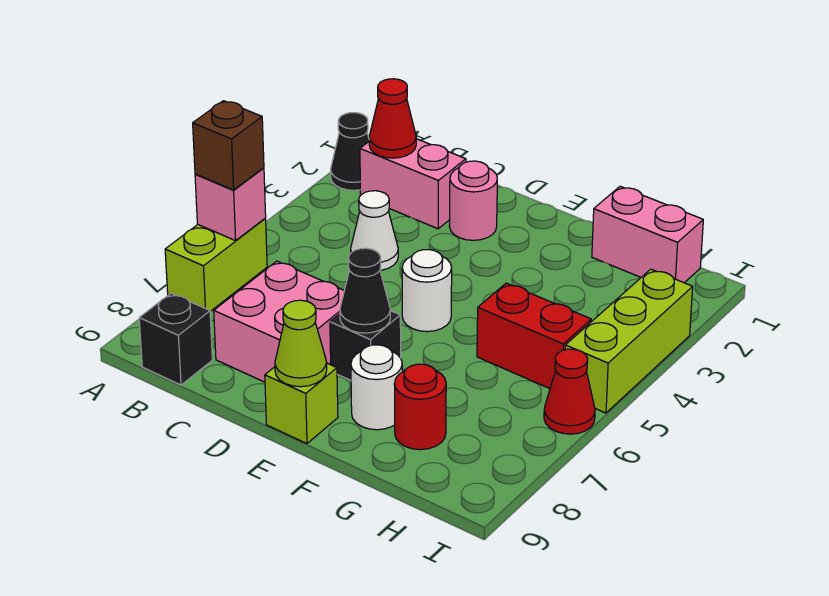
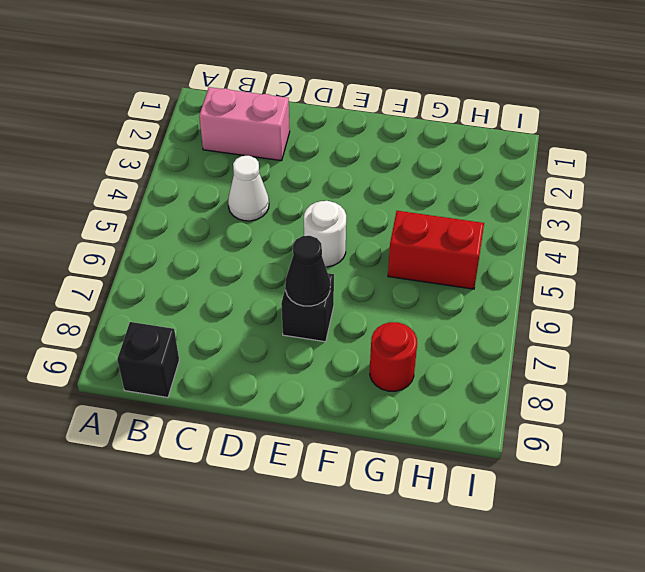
none -> black 1x1 cone [331,113,369,190]
none -> lime 1x2 brick [165,219,267,311]
none -> pink 2x2 brick [214,261,344,382]

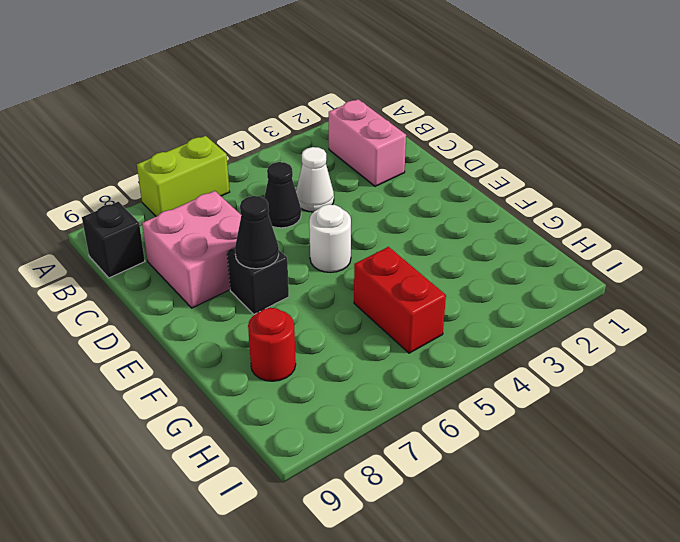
black 1x1 cone [264,162,301,228] -> black 1x1 cone moved to [331,113,369,190]
none -> pink 1x1 round brick [449,161,497,240]
none -> lime 1x1 brick [265,363,338,444]
none -> white 1x1 round brick [351,345,402,430]

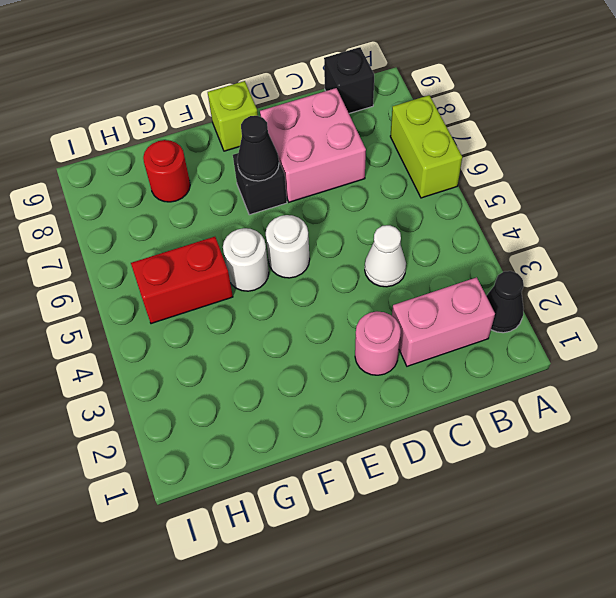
white 1x1 round brick [223,228,269,291] -> white 1x1 round brick moved to [351,345,402,430]
none -> pink 1x2 brick [592,186,703,283]
none -> lime 1x3 brick [565,269,693,413]
none -> red 1x1 cone [544,349,595,434]

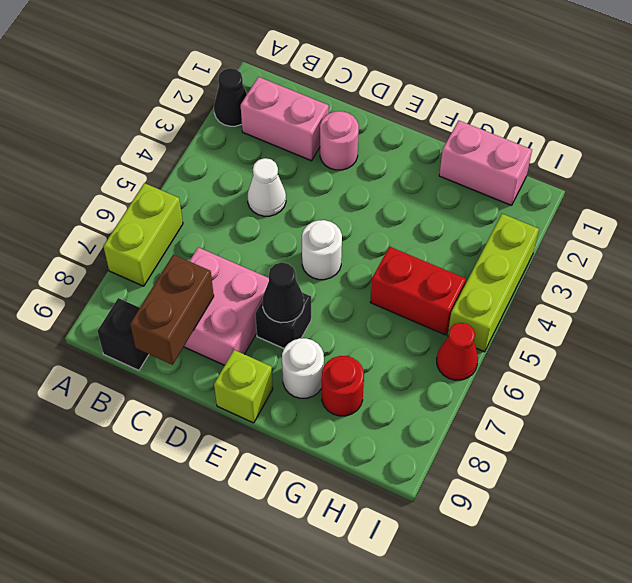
brown 1x2 brick [130,255,214,365] -> none
none -> pink 1x1 brick [195,168,266,241]
none -> red 1x1 cone [369,79,416,158]
none -> lime 1x1 cone [275,300,327,387]

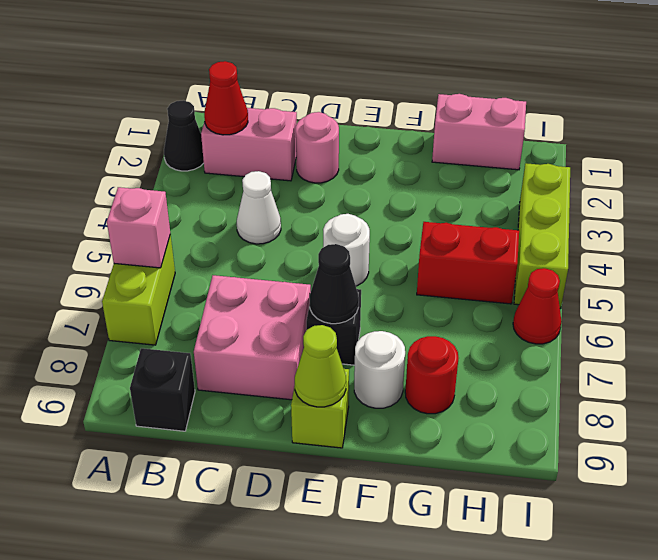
none -> brown 1x1 brick [193,101,264,190]

